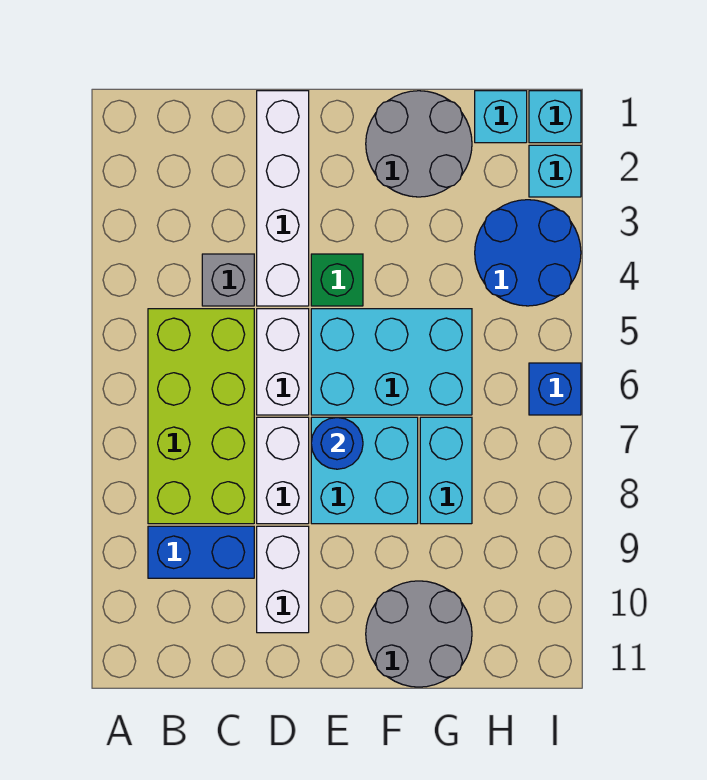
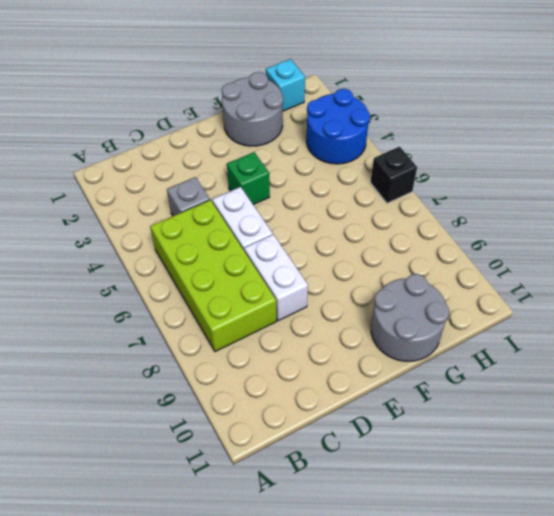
black 1x1 brick [370,146,417,203] -> blue 1x1 brick [529,363,581,415]
none -> blue 1x2 brick [148,526,254,578]
none -> white 1x4 brick [257,91,309,306]
none -> white 1x2 brick [257,526,309,633]

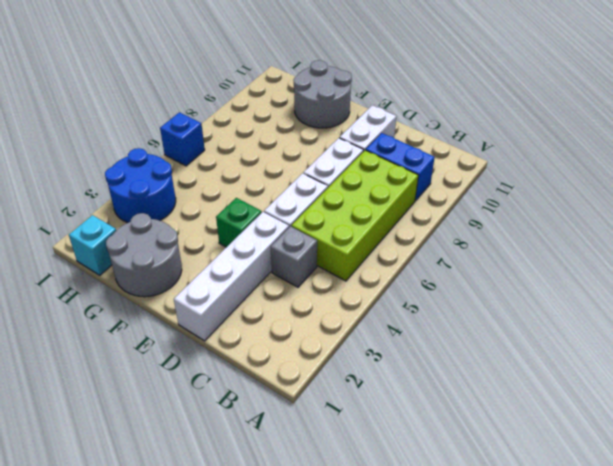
none -> cyan 2x3 brick [311,309,472,415]
none -> cyan 2x2 brick [311,417,418,524]
none -> cyan 1x2 brick [420,417,472,524]

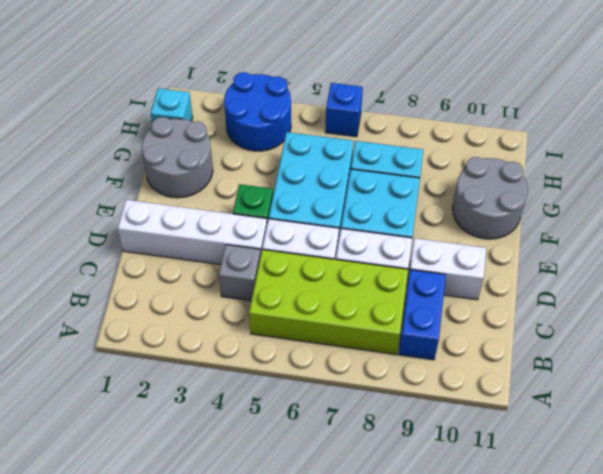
none -> cyan 1x1 brick [529,91,581,143]
none -> cyan 1x1 brick [529,145,581,197]
none -> blue 1x1 round brick [311,417,363,469]

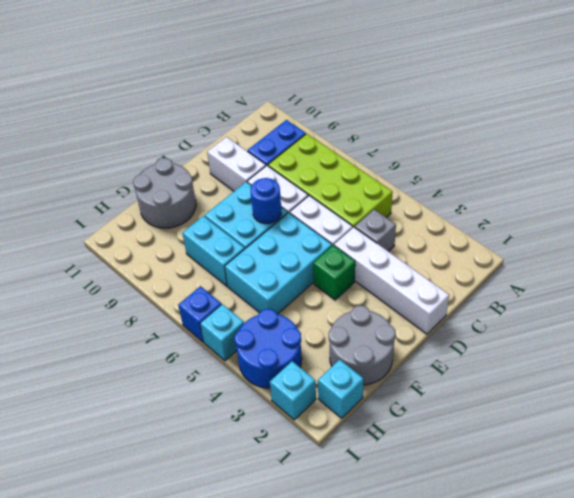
cyan 1x1 brick [200,304,244,361] -> cyan 1x1 brick moved to [529,91,581,143]

